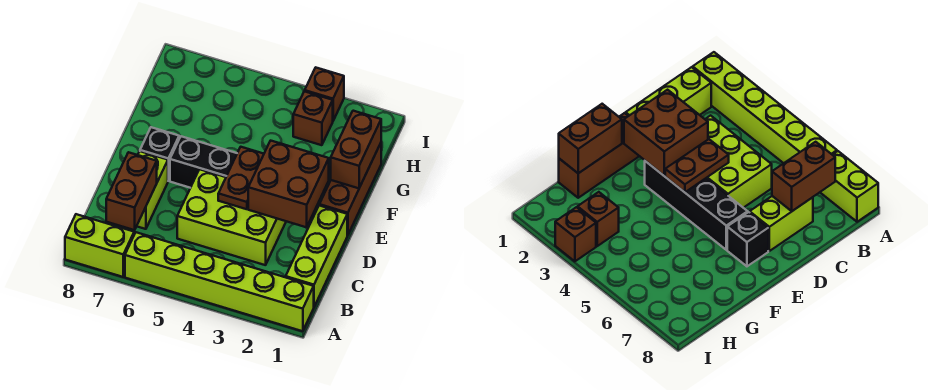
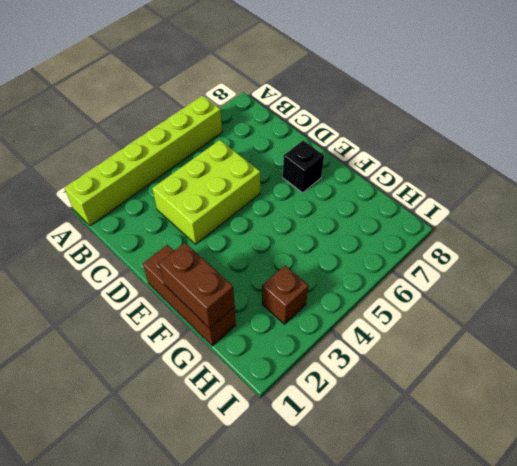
none -> lime 1x2 brick [65,214,134,277]
none -> lime 1x3 brick [286,206,347,307]
none -> lime 1x2 brick [137,151,168,229]

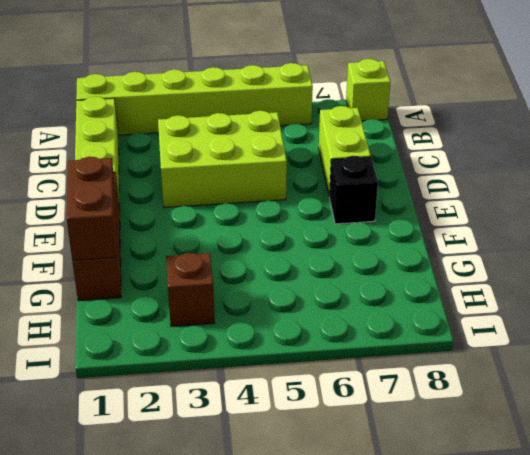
lime 1x1 brick [346,59,390,121] -> lime 1x2 brick [65,214,134,277]
none -> black 1x4 brick [170,136,237,188]
none -> brown 1x1 brick [305,68,344,120]
none -> brown 1x2 brick [106,152,157,230]

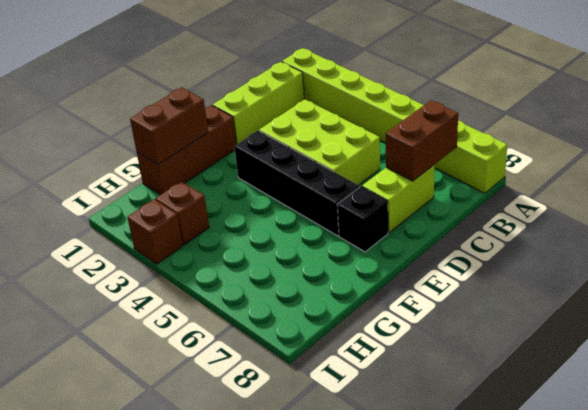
none -> brown 2x2 brick [248,141,329,227]
none -> brown 1x2 plate [218,147,264,209]

